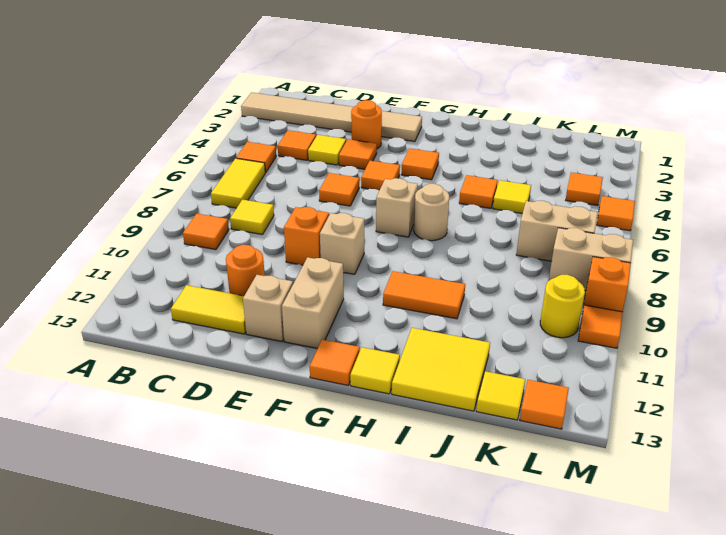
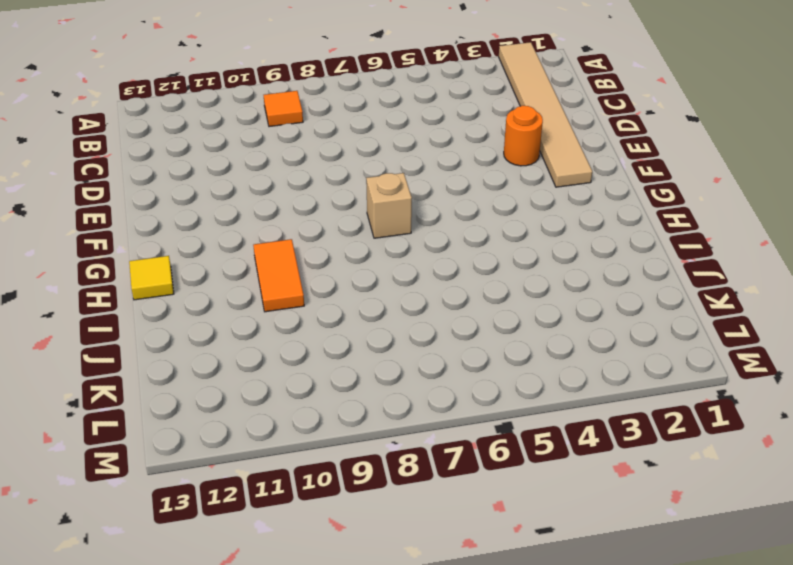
none -> orange 1x1 tile [236,142,276,173]
none -> yellow 1x2 tile [211,158,265,208]
none -> orange 1x1 tile [278,130,316,160]
none -> yellow 1x1 tile [230,200,274,235]

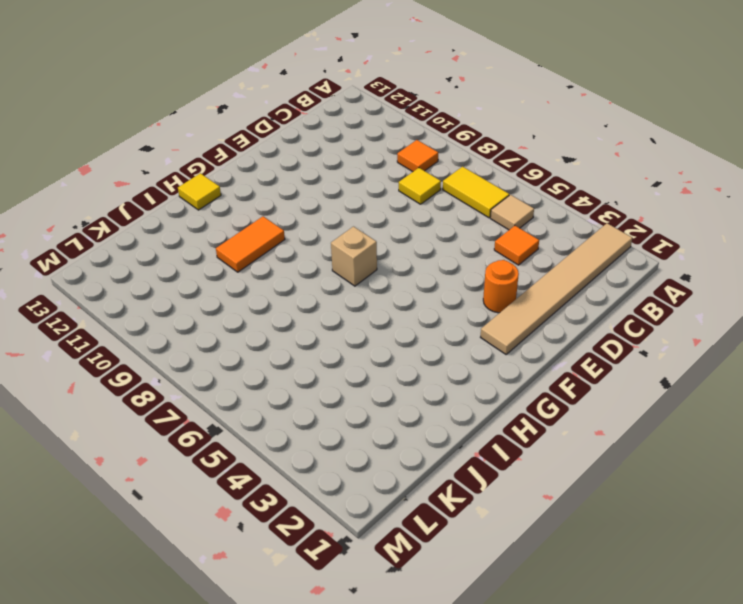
tan 1x1 tile [490,195,534,230] -> orange 1x1 tile [236,142,276,173]
none -> yellow 1x2 tile [171,285,246,334]
none -> yellow 1x1 tile [308,135,346,165]
none -> orange 1x1 round brick [226,245,265,296]
none -> orange 1x1 tile [339,139,377,169]

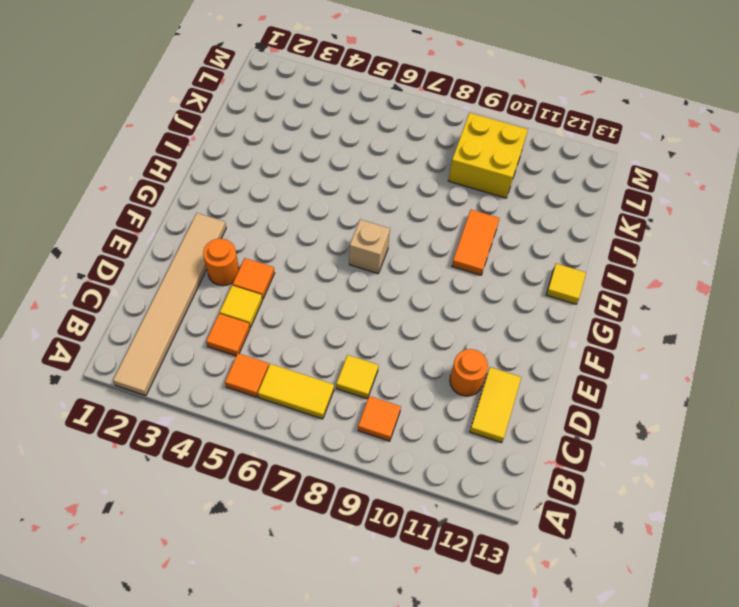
yellow 2x2 brick [448,113,528,198] -> yellow 1x1 round brick [540,275,585,338]
none -> orange 1x1 tile [319,173,359,206]
none -> orange 1x1 brick [284,207,329,265]
none -> tan 1x1 brick [243,275,293,341]
none -> orange 1x1 tile [361,161,400,190]

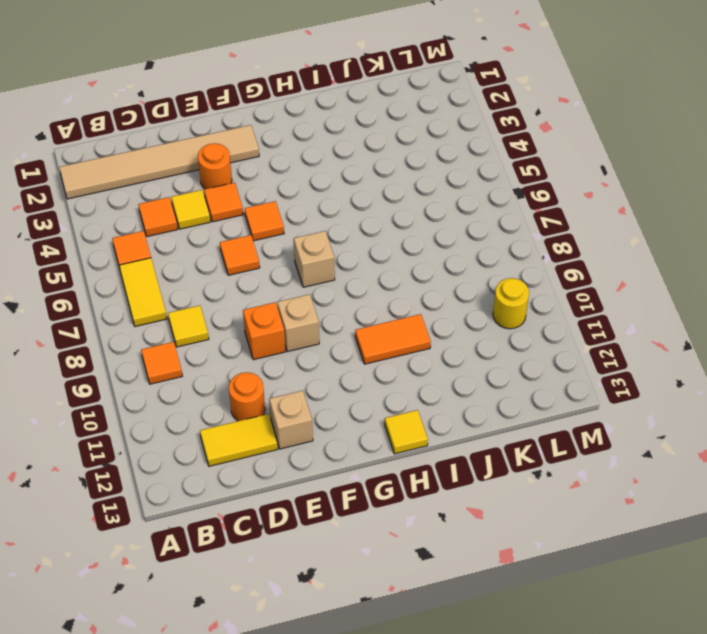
none -> tan 1x2 brick [282,257,344,349]
none -> orange 1x1 tile [401,148,439,180]
none -> orange 1x1 tile [310,340,360,385]
none -> tan 1x1 round brick [414,184,449,241]

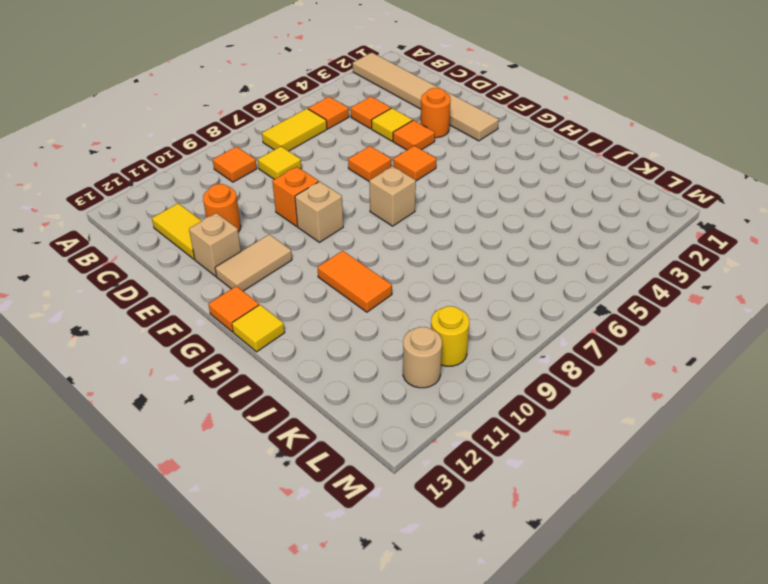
tan 1x2 tile [215,234,292,291] -> tan 1x2 brick [282,257,344,349]
tan 1x1 round brick [403,327,442,388] -> tan 1x1 round brick moved to [414,184,449,241]
none -> orange 1x1 tile [401,148,439,180]
none -> orange 1x1 tile [459,175,498,208]
none -> yellow 2x2 tile [392,328,490,411]
none -> yellow 1x1 tile [493,180,531,214]

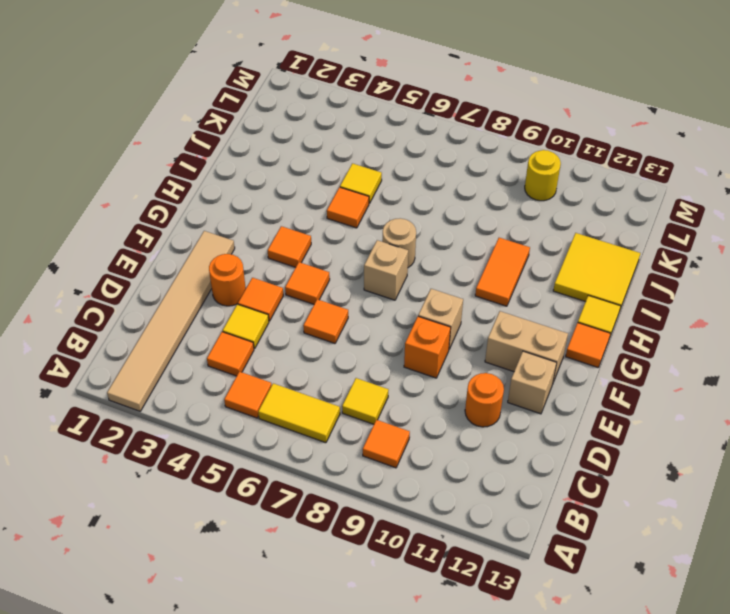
none -> yellow 1x2 tile [171,285,246,334]
none -> tan 1x2 brick [516,201,598,261]
none -> yellow 1x1 tile [476,371,525,420]
none -> orange 1x1 tile [566,172,603,206]

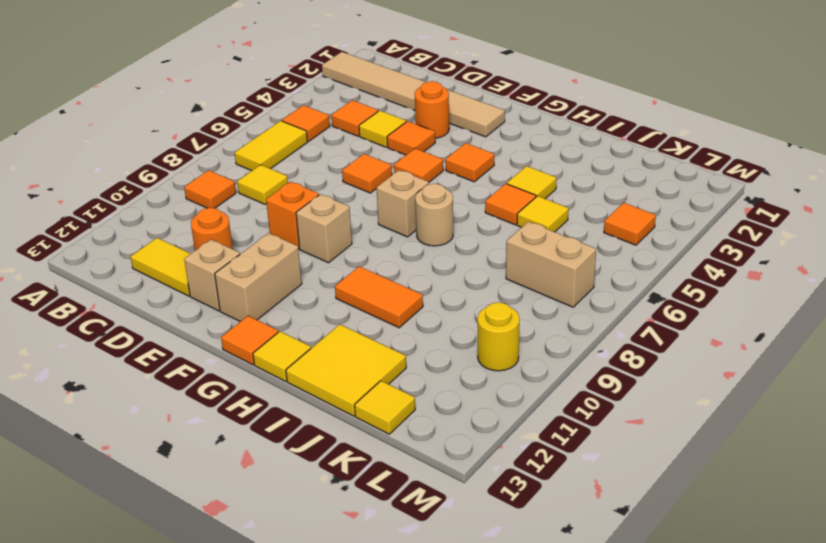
yellow 1x1 tile [507,166,556,199] -> none
none -> tan 1x2 brick [549,228,633,291]
none -> orange 1x1 tile [520,380,569,429]
none -> orange 1x1 tile [597,196,635,231]
none -> orange 1x1 brick [584,257,631,312]

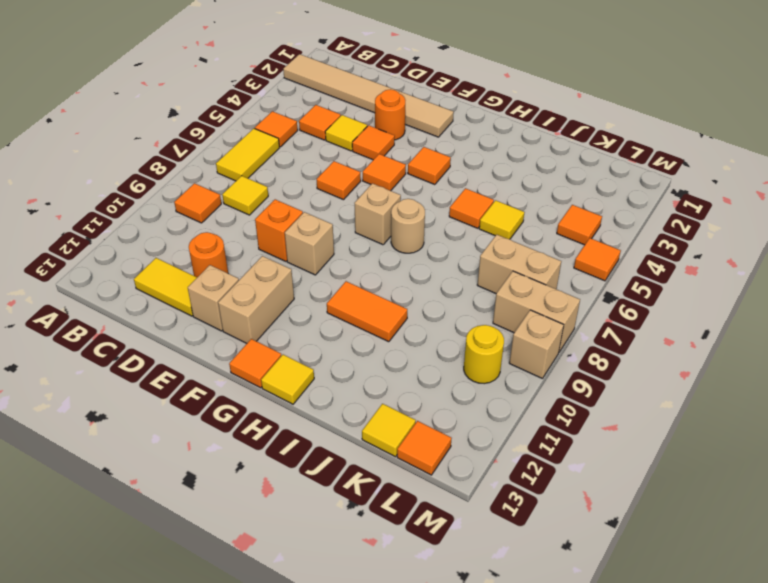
tan 1x1 brick [509,310,564,379] -> orange 1x1 brick [584,257,631,312]
none -> yellow 2x2 tile [392,328,490,411]
none -> orange 1x1 tile [578,305,623,348]

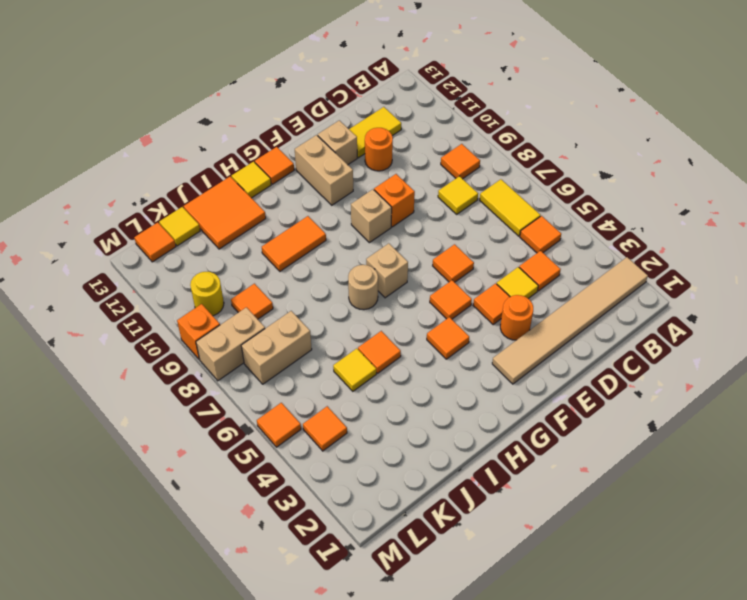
orange 2x2 tile [184,177,266,249] -> yellow 2x2 tile [392,328,490,411]
orange 1x1 tile [231,284,273,319] -> orange 1x1 tile moved to [578,305,623,348]

